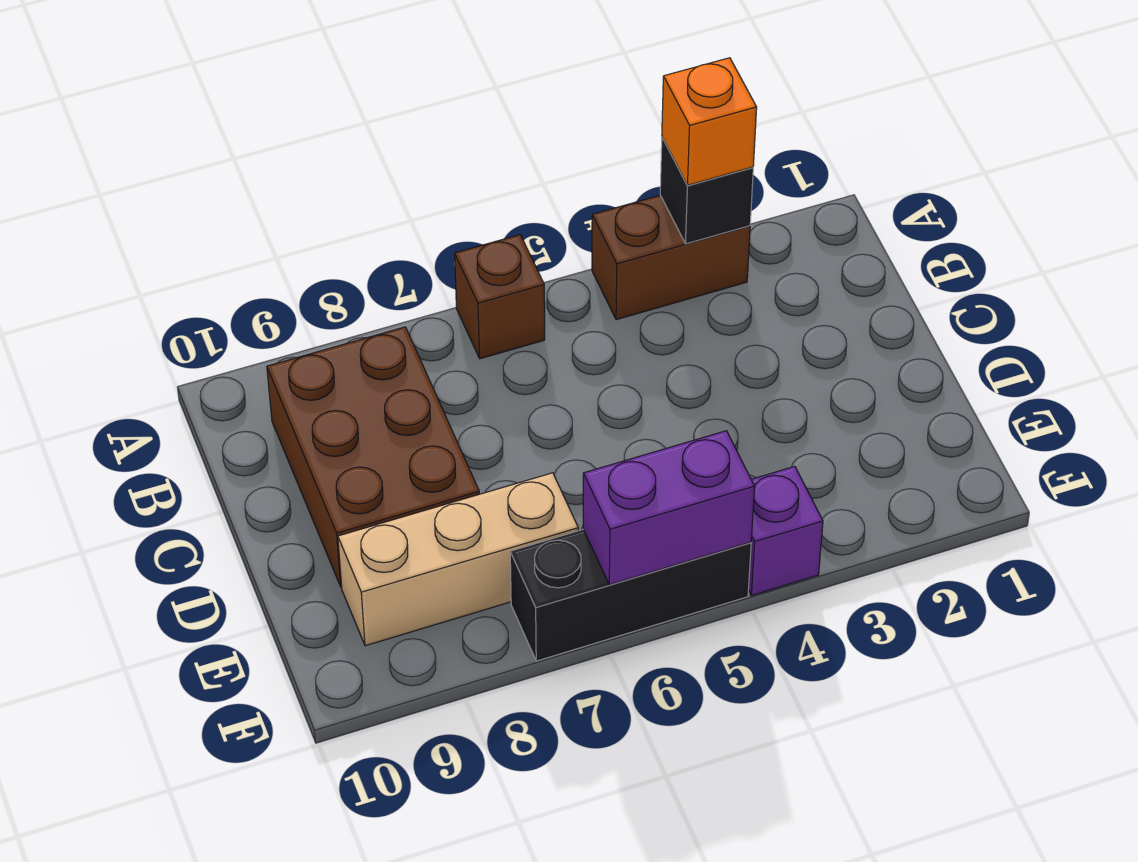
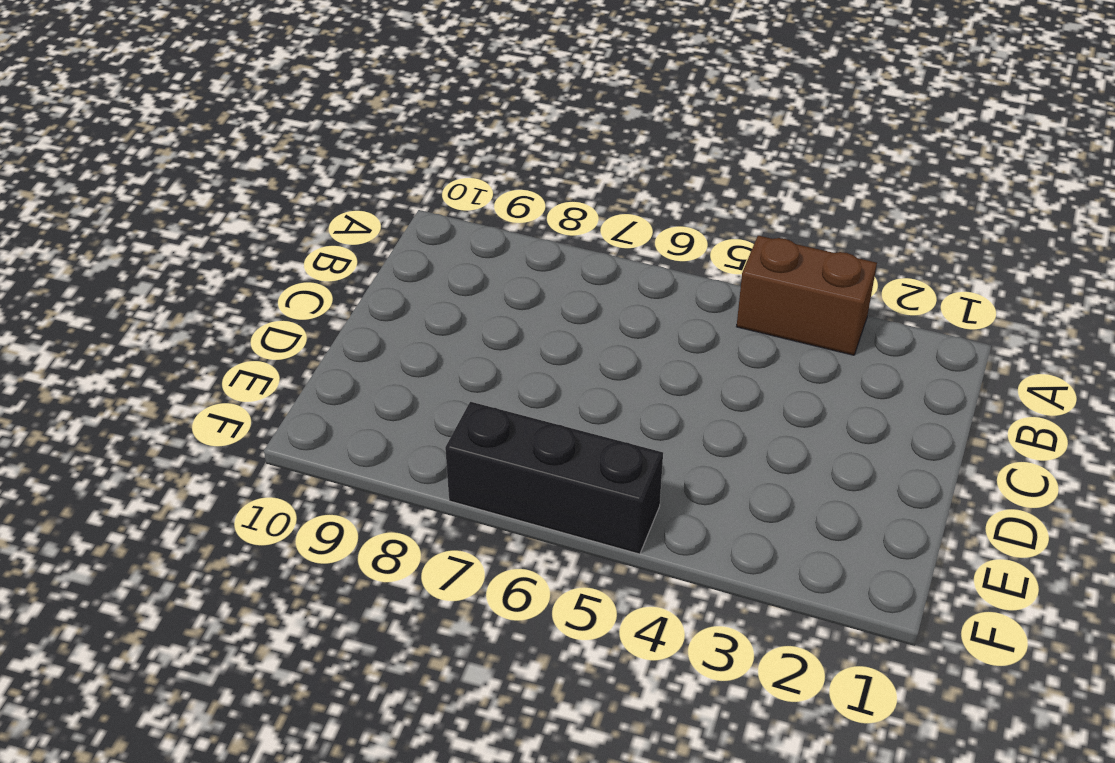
none -> brown 1x1 brick [455,235,545,359]
none -> brown 2x3 brick [267,327,479,587]

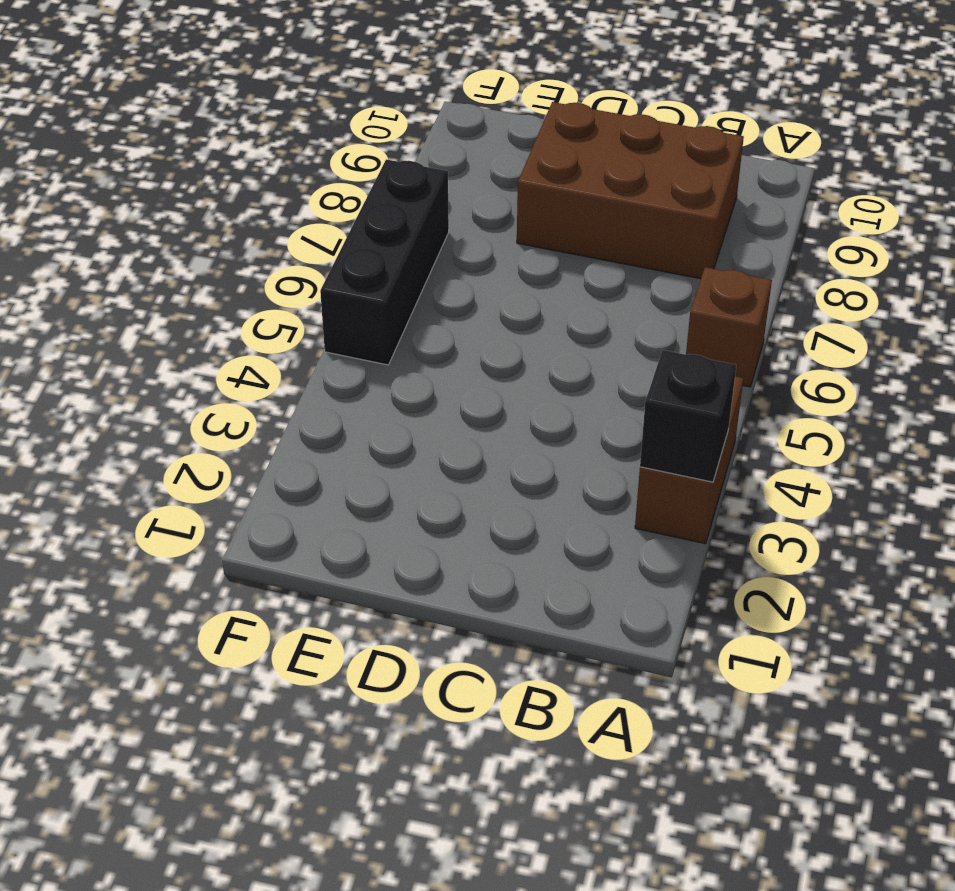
none -> tan 1x3 brick [338,473,578,646]
none -> purple 1x1 brick [748,466,823,595]

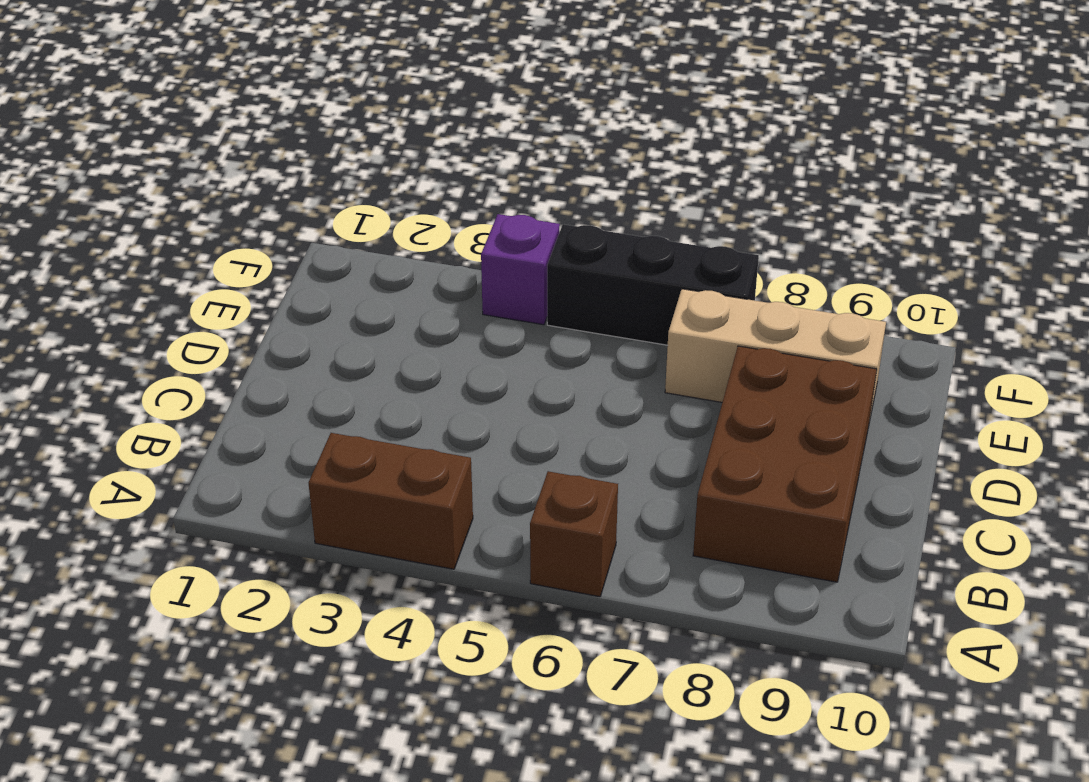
none -> black 1x1 brick [660,138,753,244]
none -> purple 1x2 brick [583,431,755,585]

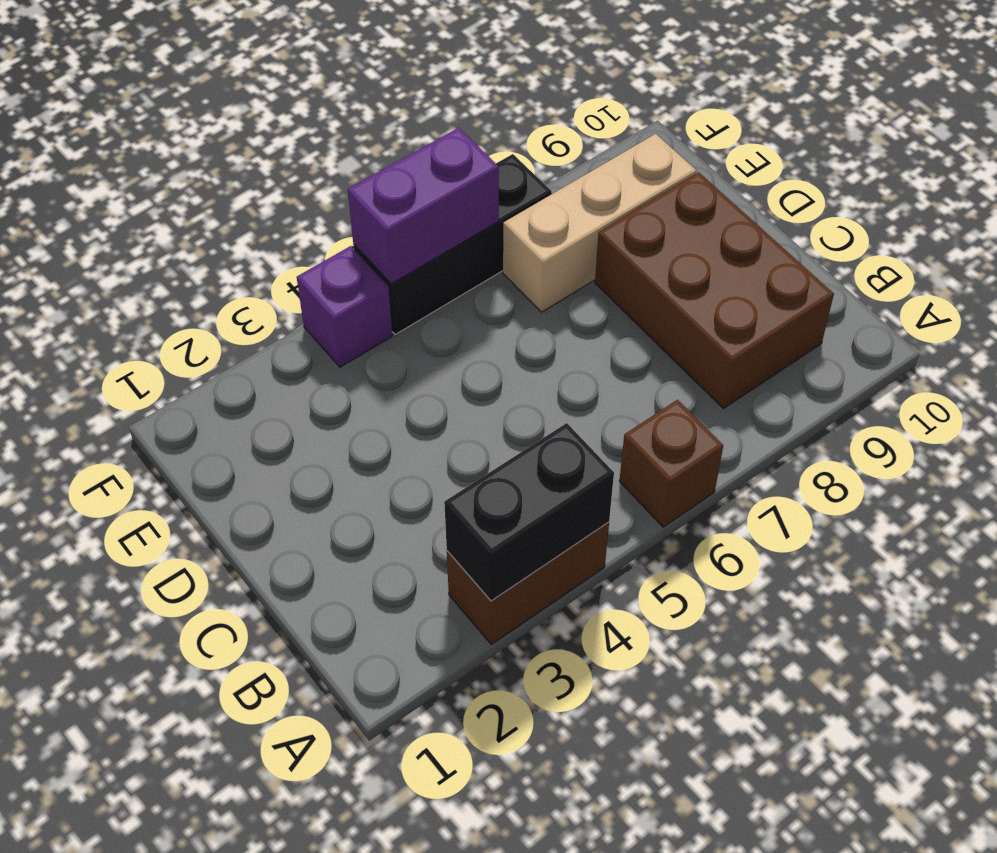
black 1x2 brick [444,423,614,601] -> black 1x1 brick [660,138,753,244]
none -> orange 1x1 brick [662,58,757,185]

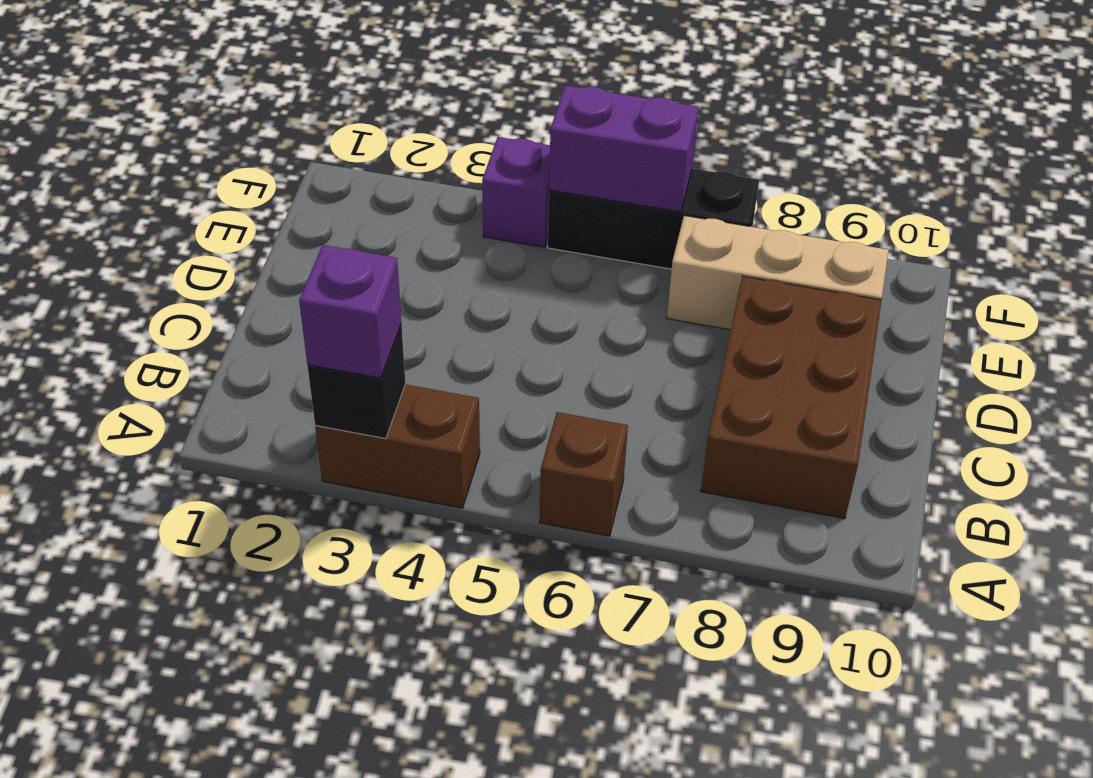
purple 1x1 brick [299,245,401,378] -> orange 1x1 brick [662,58,757,185]

